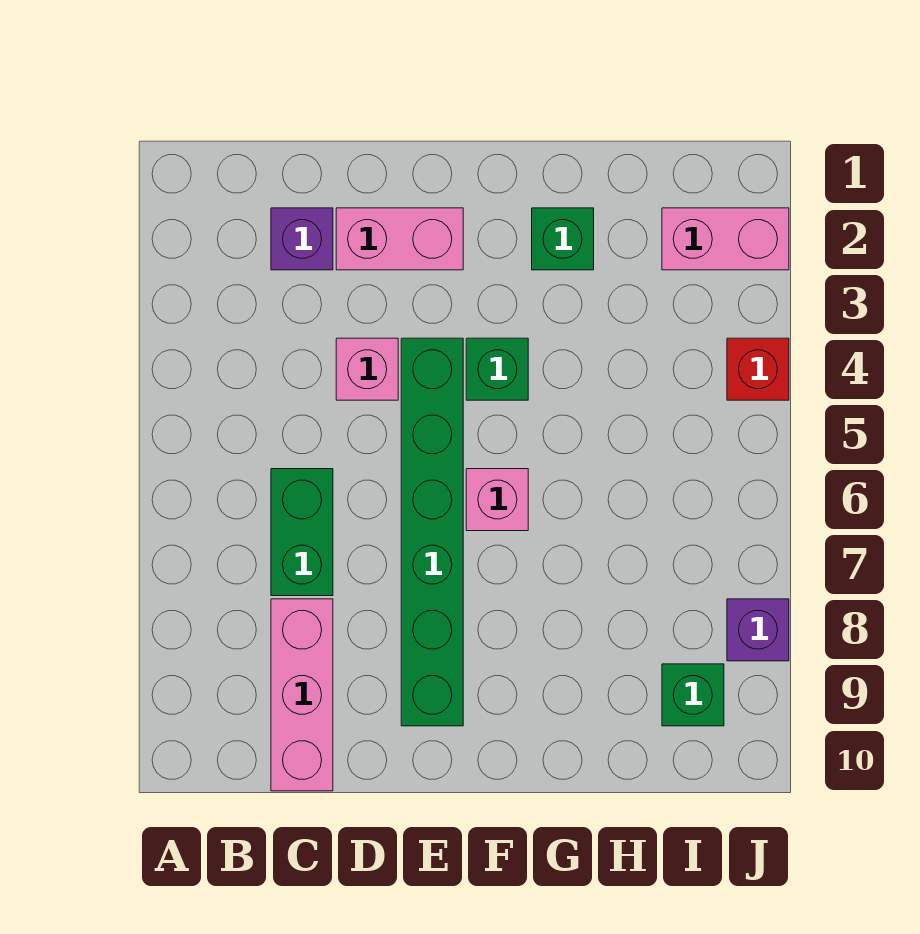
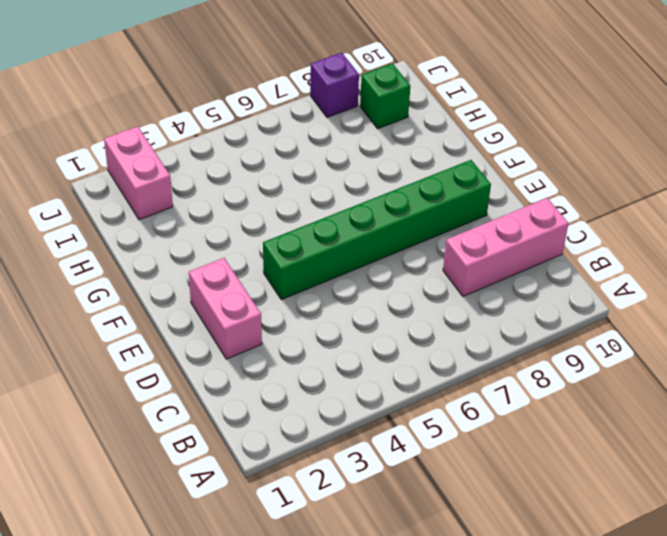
none -> purple 1x1 brick [271,208,333,270]
none -> green 1x2 brick [271,469,333,596]
none -> pink 1x1 brick [336,338,398,400]

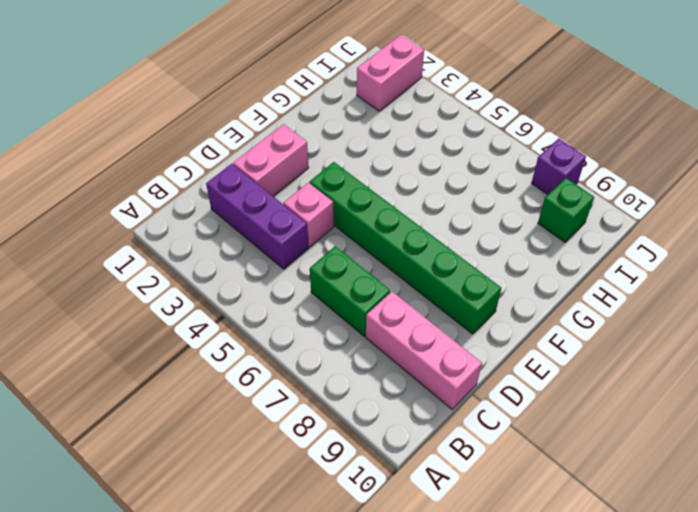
purple 1x3 brick [206,164,309,269] -> purple 1x1 brick [271,208,333,270]
none -> green 1x1 brick [466,338,528,400]
none -> pink 1x1 brick [466,469,528,531]
none -> green 1x1 brick [532,208,594,270]

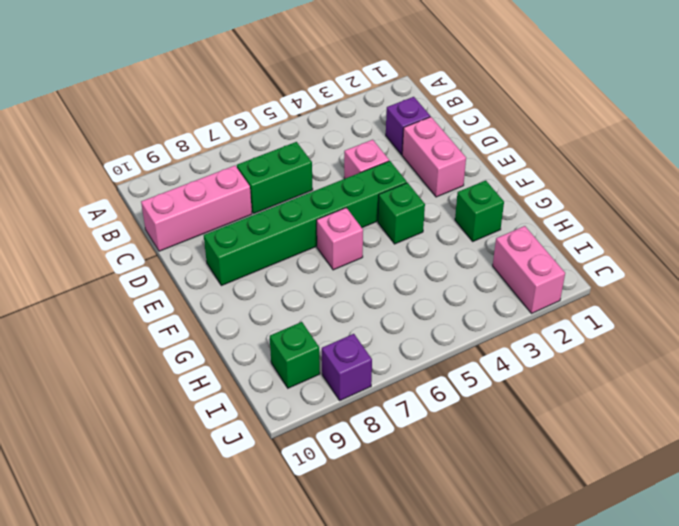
none -> red 1x1 brick [727,338,789,400]

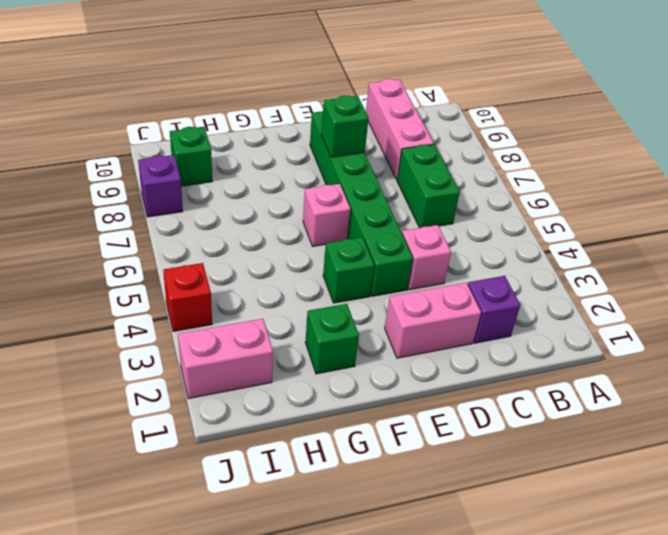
green 1x1 brick [321,95,369,157] -> none

